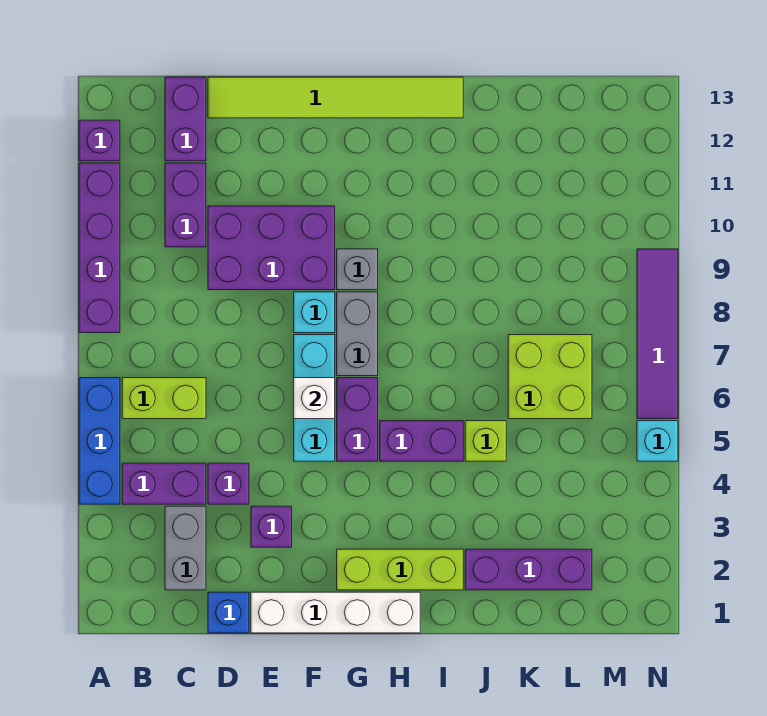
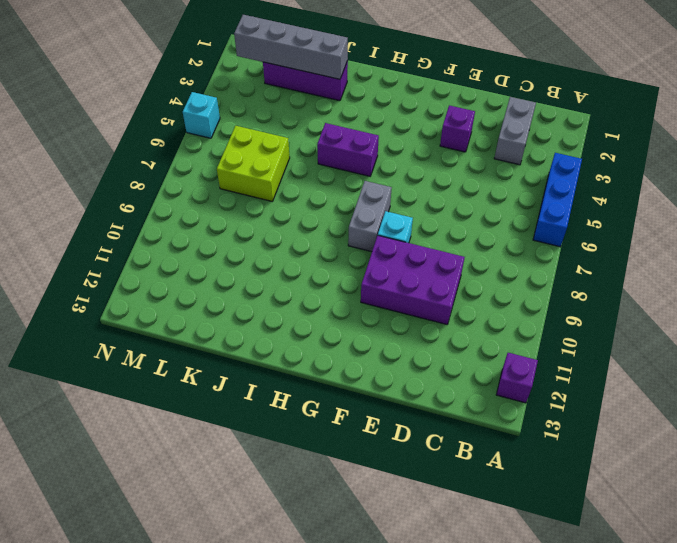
grey 1x4 brick [234,15,348,79] -> none
none -> purple 1x4 brick [79,163,120,333]
none -> purple 1x2 brick [122,463,206,504]
none -> lime 1x2 brick [122,378,206,419]

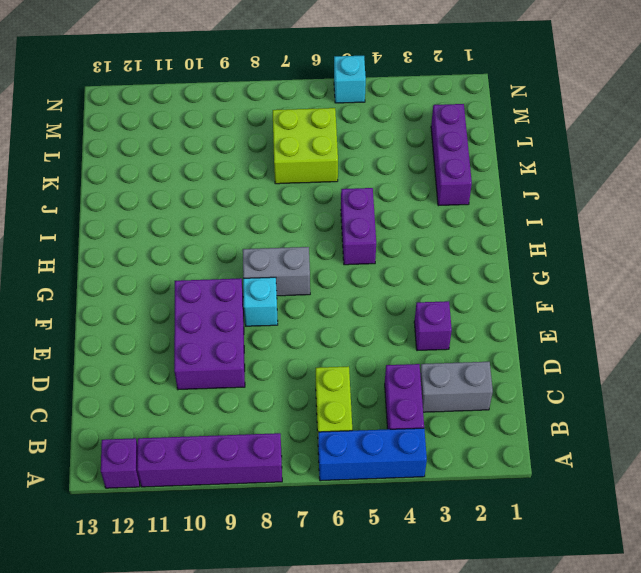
none -> purple 1x2 brick [165,163,206,247]
none -> purple 1x2 brick [165,77,206,161]
none -> blue 1x1 brick [208,592,249,633]

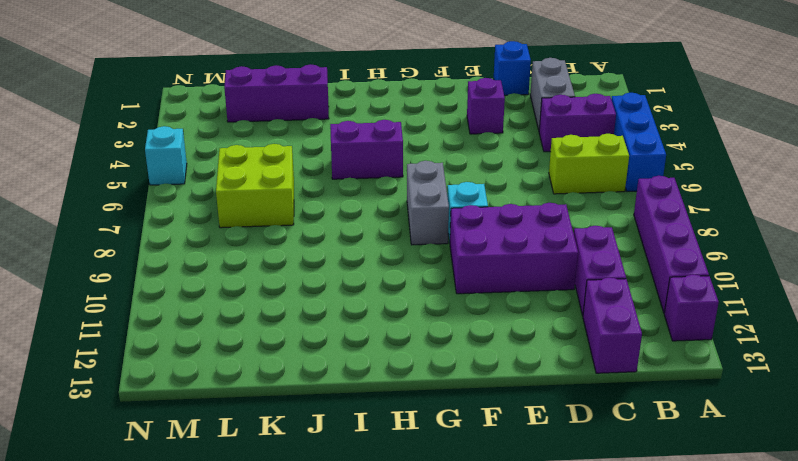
none -> purple 1x1 brick [208,463,249,504]
none -> lime 1x6 tile [208,77,463,118]
none -> white 1x4 brick [251,592,420,633]

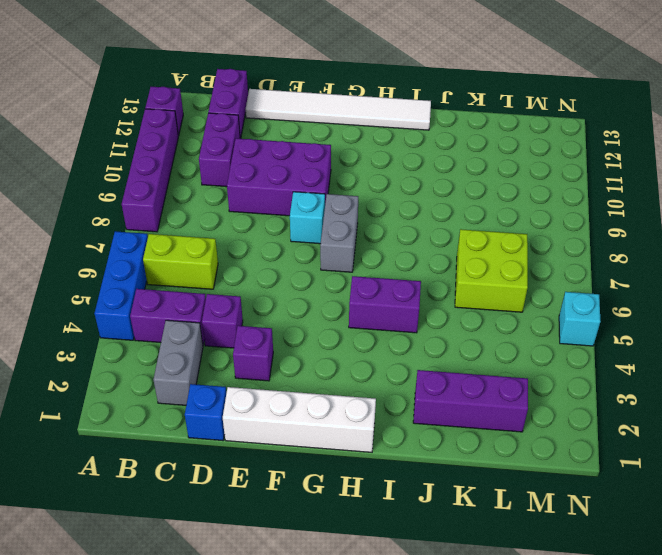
white 1x6 tile [245,89,431,130] -> lime 1x6 tile [208,77,463,118]
none -> cyan 1x3 brick [294,335,335,461]
none -> lime 1x3 brick [337,549,463,590]
none -> purple 1x2 brick [337,378,378,461]

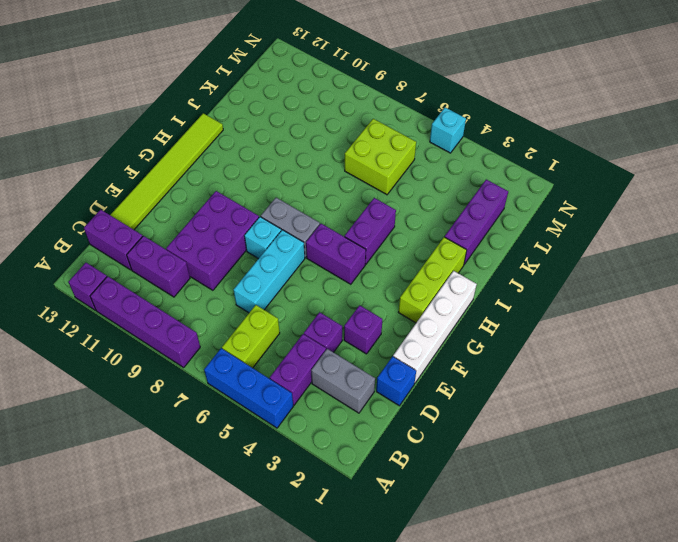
cyan 1x3 brick [234,230,305,313] -> cyan 1x3 brick turned to [294,335,335,461]
none -> grey 1x1 brick [337,249,378,290]
none -> lime 1x1 brick [465,421,506,461]
none -> purple 1x4 tile [637,249,678,419]

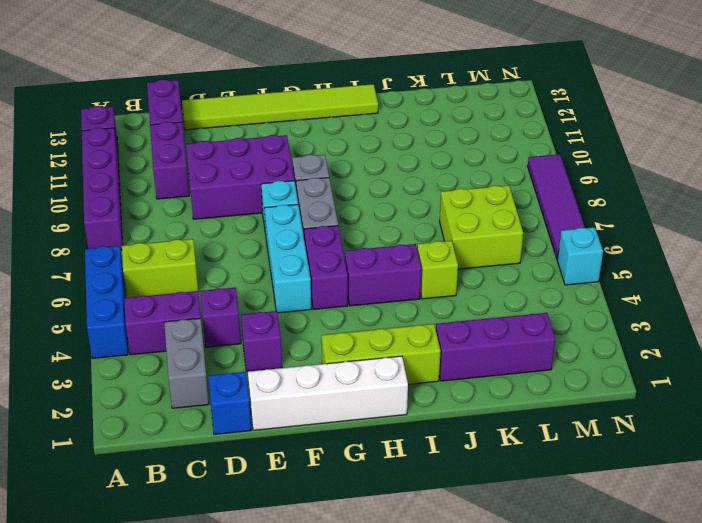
none -> white 1x1 brick [294,378,335,419]

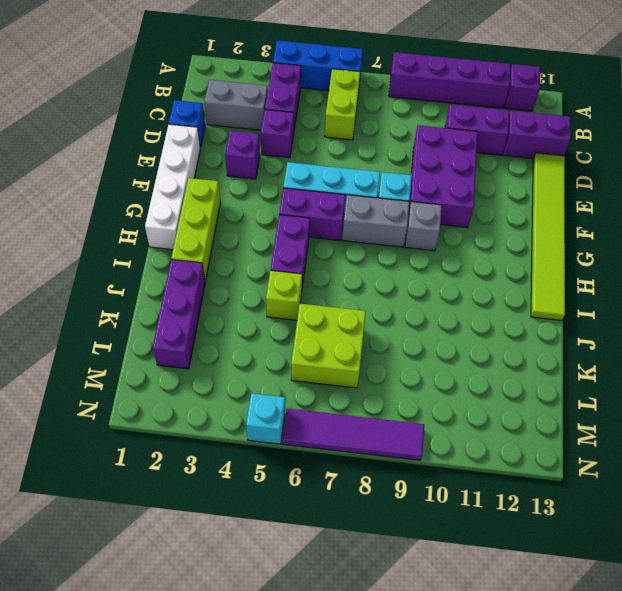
none -> white 1x1 brick [294,378,335,419]

